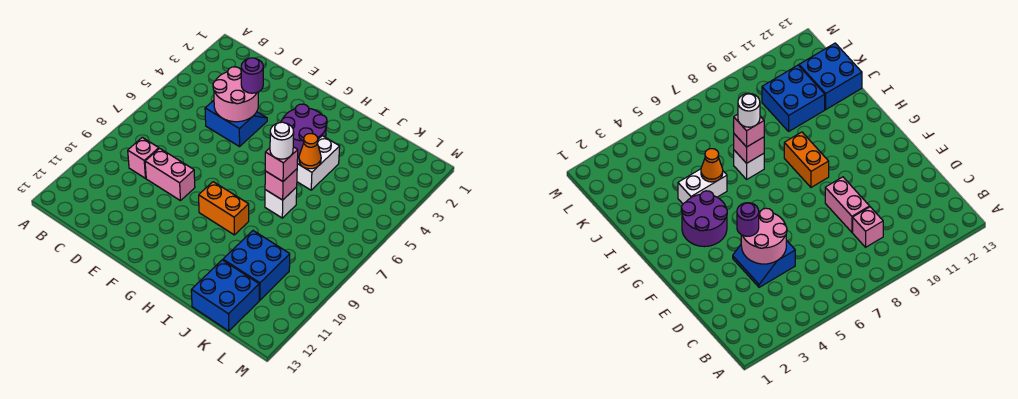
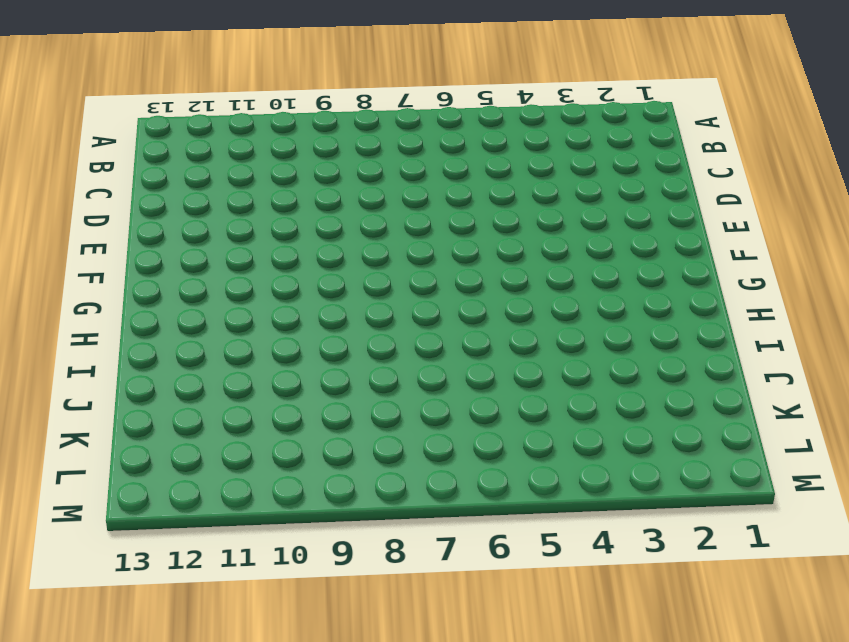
none -> pink 1x1 brick [128,137,159,178]
none -> blue 2x2 slope [205,100,267,147]
none -> pink 1x2 brick [145,148,195,201]

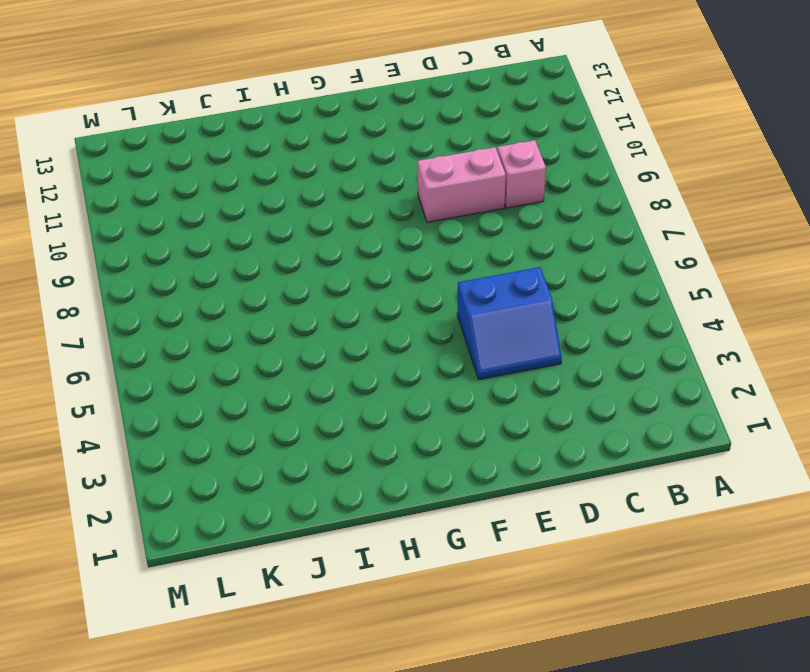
none -> purple 2x2 round brick [281,104,327,158]
none -> orange 1x2 brick [199,182,249,235]
none -> white 1x2 brick [297,136,340,190]

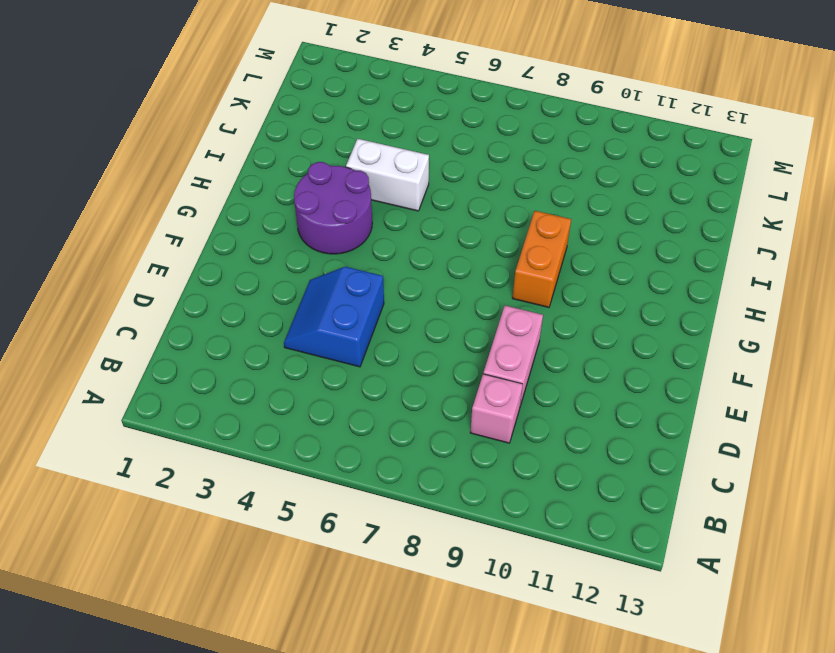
none -> white 1x1 brick [265,187,297,218]
none -> blue 2x2 brick [223,231,290,300]
none -> blue 2x2 brick [191,260,259,331]

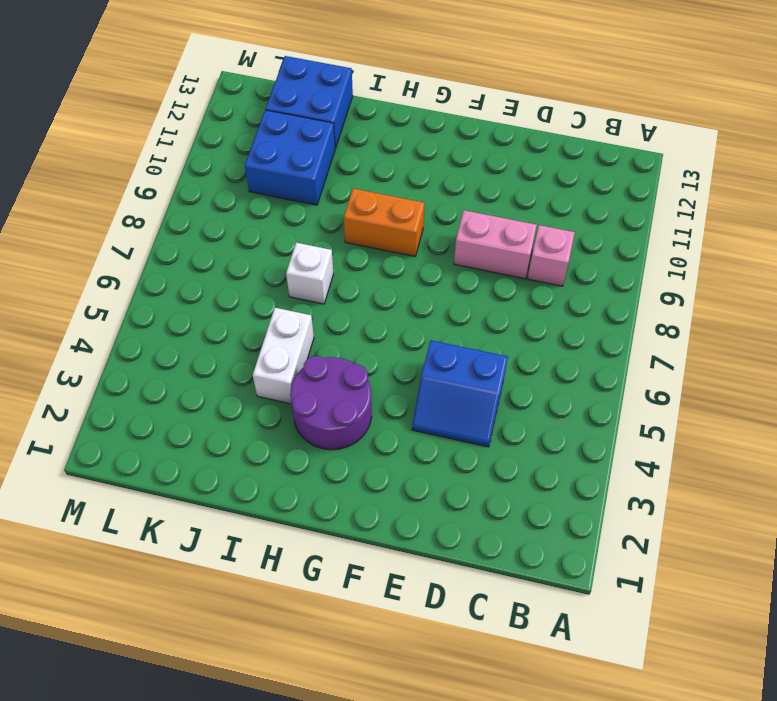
none -> pink 2x2 round brick [213,67,259,122]
none -> orange 1x1 cone [299,133,321,169]
none -> pink 1x1 brick [265,169,297,200]

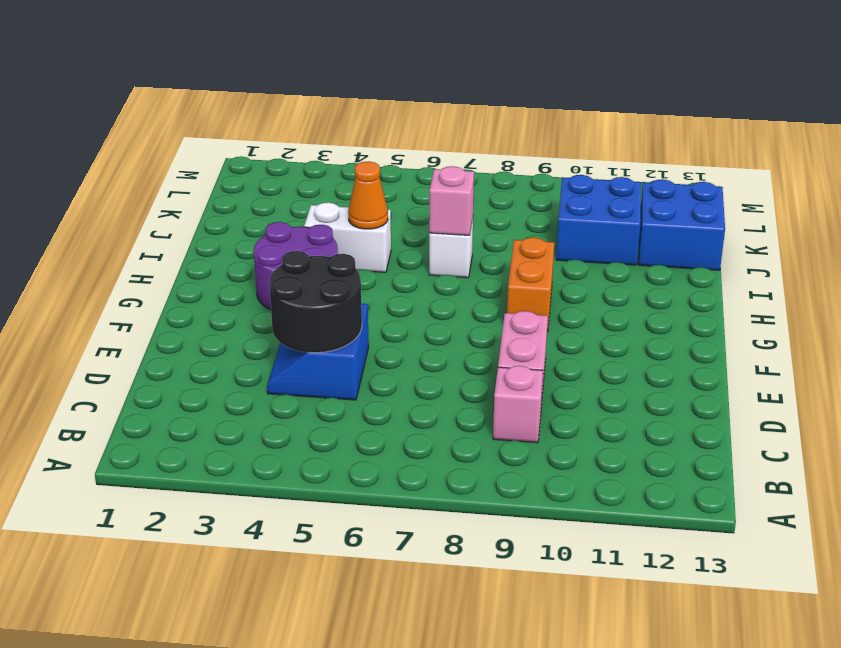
black 2x2 round brick [269,251,362,353] -> pink 2x2 round brick [213,67,259,122]
none -> purple 1x1 round brick [241,58,263,93]
none -> pink 1x1 brick [265,147,298,181]
none -> white 1x1 round brick [270,122,294,159]

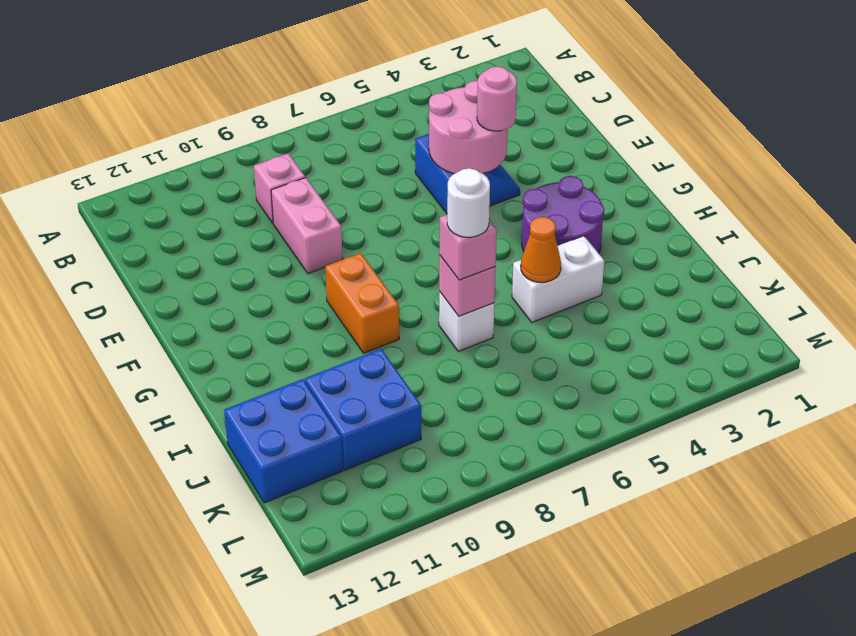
pink 1x1 round brick [477,66,517,131] -> purple 1x1 round brick [241,58,263,93]

